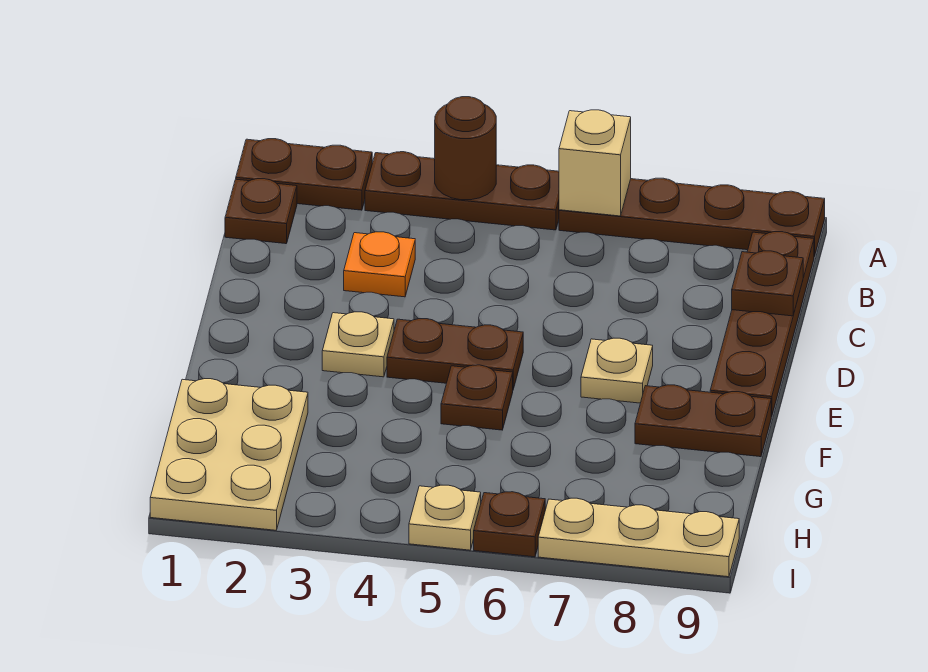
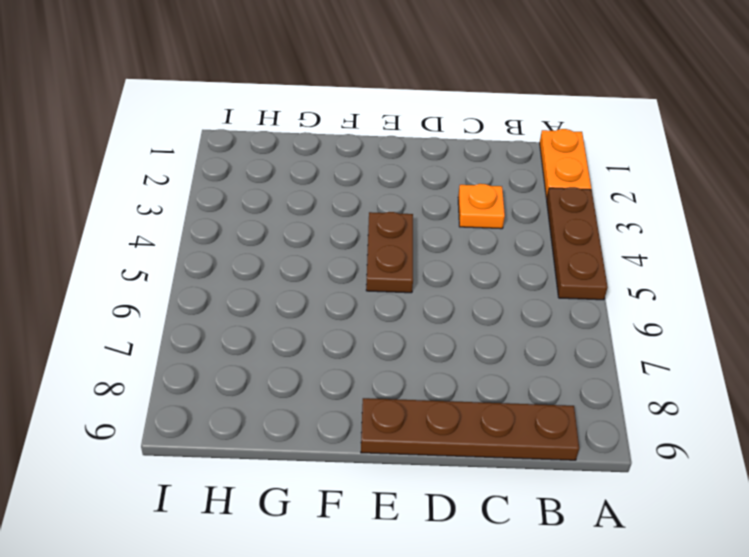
orange 1x2 plate [540,129,591,199] -> brown 1x2 plate [236,139,372,210]
none -> brown 1x4 plate [559,178,825,256]
none -> brown 1x1 plate [225,179,297,244]
none -> tan 1x1 plate [322,312,394,377]

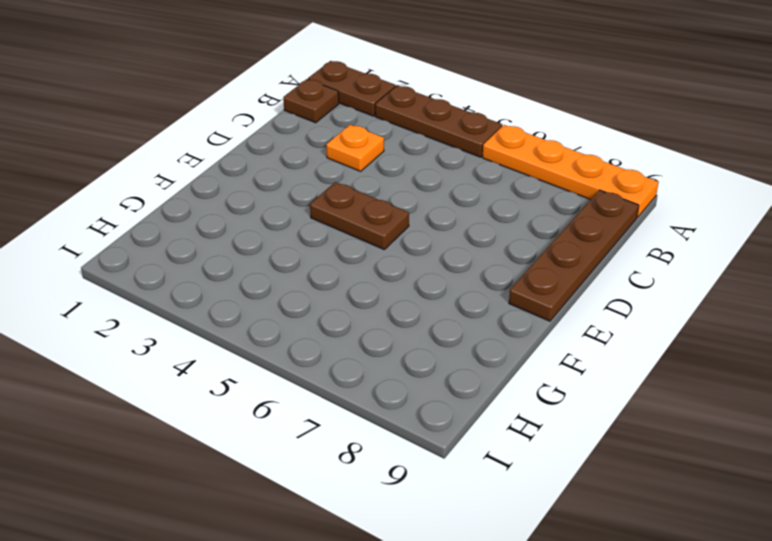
orange 1x4 plate [483,125,658,217] -> brown 1x4 plate [559,178,825,256]
none -> tan 1x1 plate [322,312,394,377]
none -> tan 1x1 plate [581,338,653,403]
none -> brown 1x1 plate [441,365,513,430]

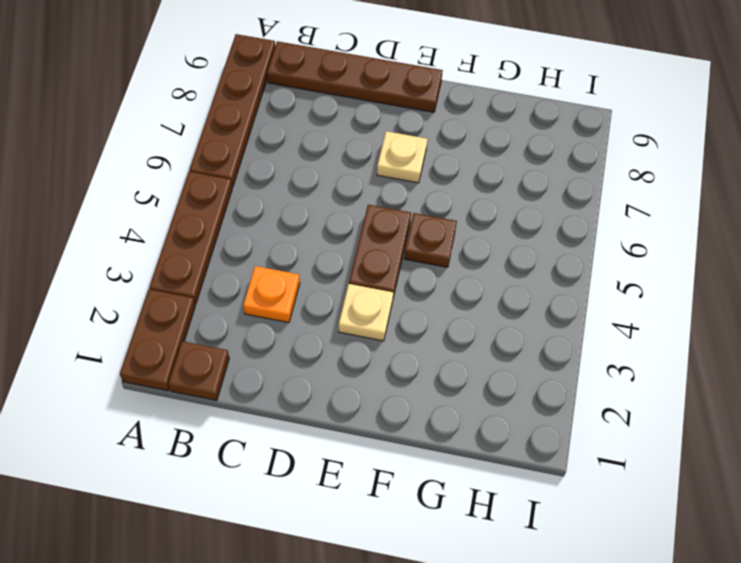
none -> brown 1x2 plate [635,385,771,457]
none -> tan 2x3 plate [150,379,308,530]
none -> tan 1x1 plate [409,485,481,550]

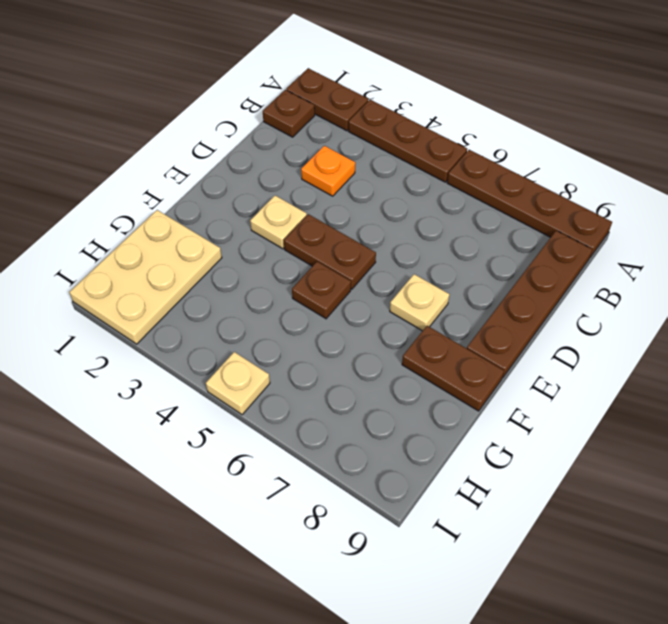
none -> brown 1x1 plate [474,492,545,557]
none -> tan 1x3 plate [538,498,739,577]
none -> brown 1x1 round brick [435,97,496,200]

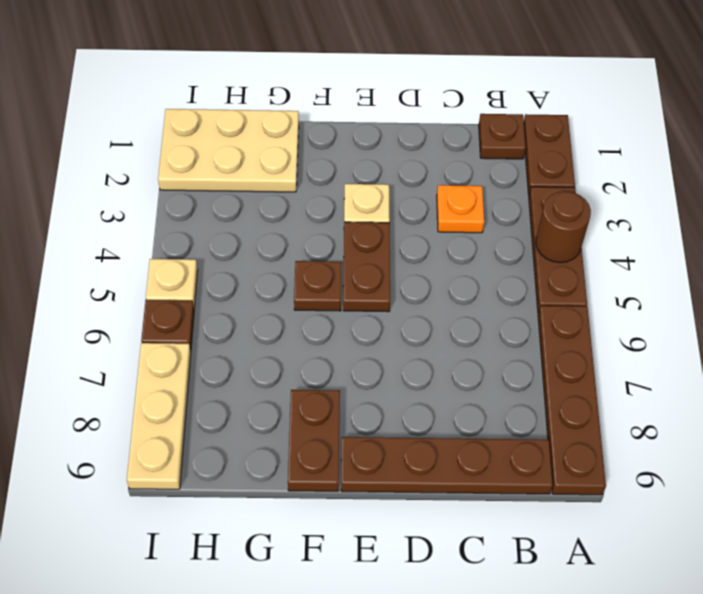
none -> tan 1x1 plate [581,338,653,403]
none -> tan 1x1 brick [559,110,631,216]
none -> brown 1x1 plate [732,251,803,316]

